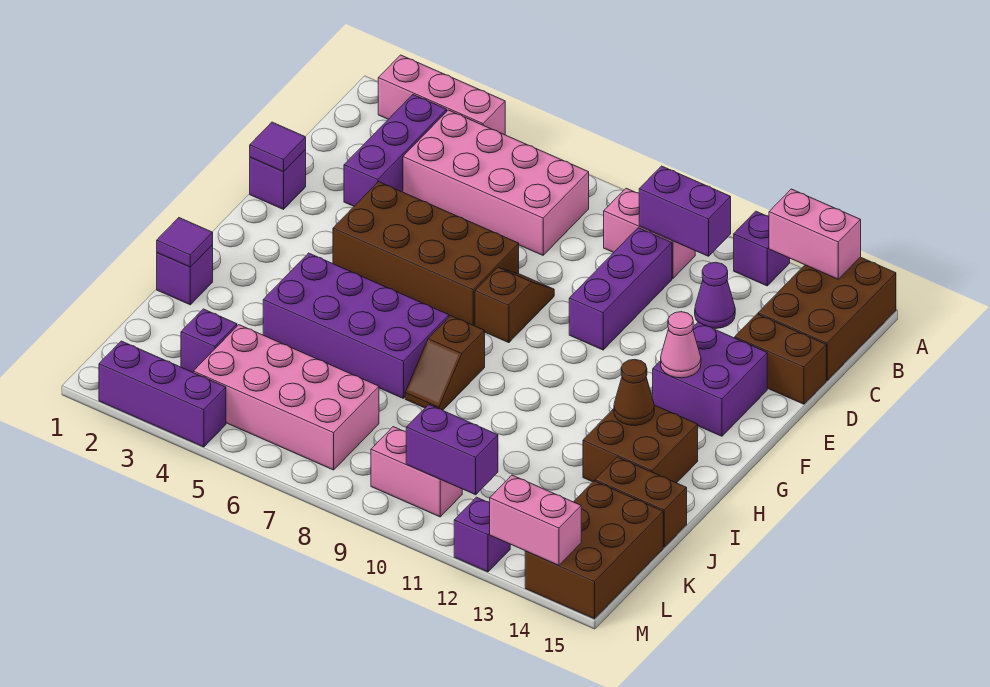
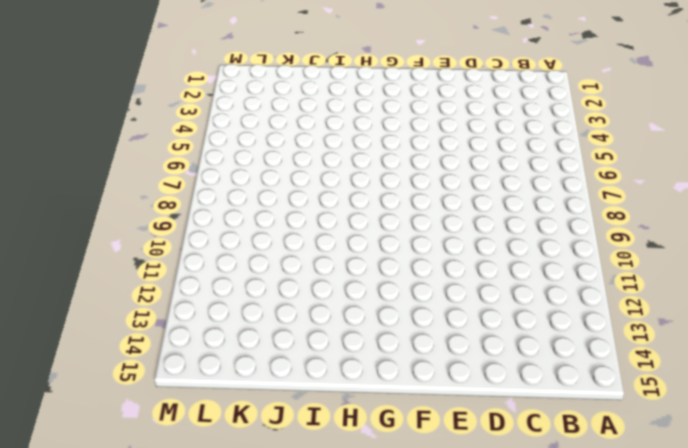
none -> pink 1x3 brick [378,55,505,135]
none -> purple 1x1 brick [734,211,790,286]
none -> brown 2x3 brick [758,257,896,380]
none -> purple 1x3 brick [344,95,447,206]

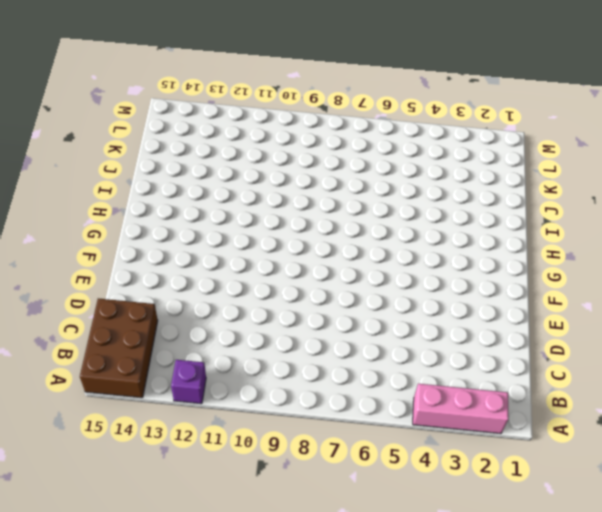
none -> purple 1x3 brick [344,95,447,206]
none -> pink 2x4 brick [403,110,589,255]
none -> pink 1x2 brick [604,188,695,278]
none -> purple 1x3 brick [569,228,672,350]

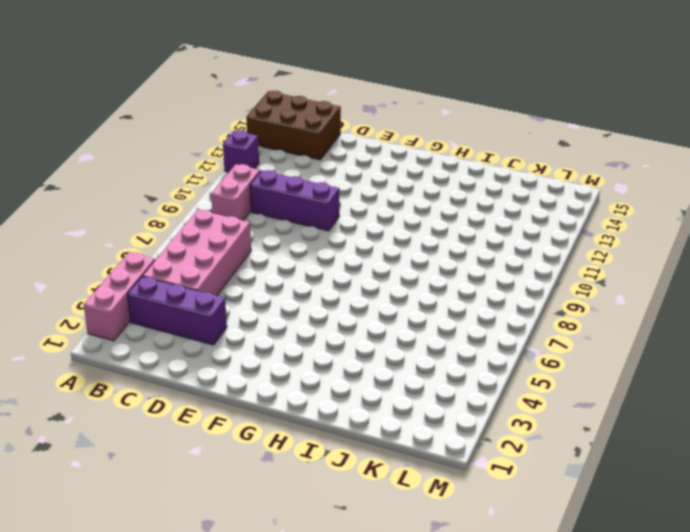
none -> purple 1x1 cone [695,262,735,329]
none -> brown 1x2 brick [735,314,826,404]
none -> purple 1x1 brick [250,150,306,209]
none -> brown 2x4 brick [333,182,519,326]

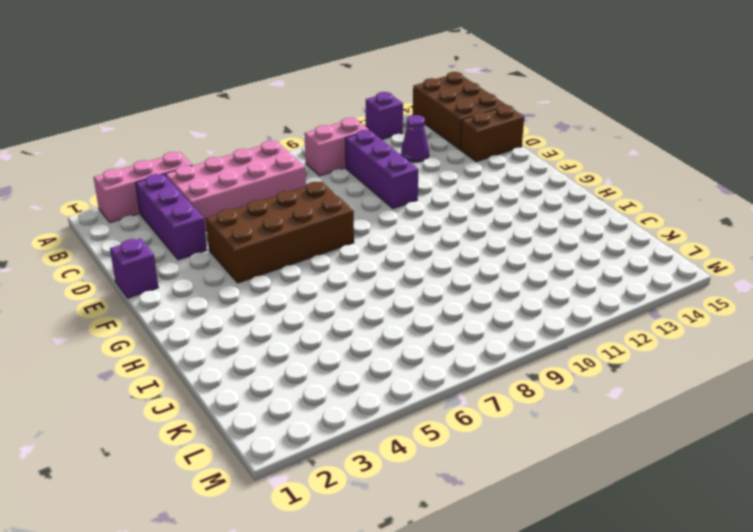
none -> brown 1x2 slope [475,268,554,343]
none -> purple 2x2 brick [653,322,767,436]
none -> purple 2x4 brick [263,253,449,399]
none -> brown 1x2 slope [405,316,485,410]

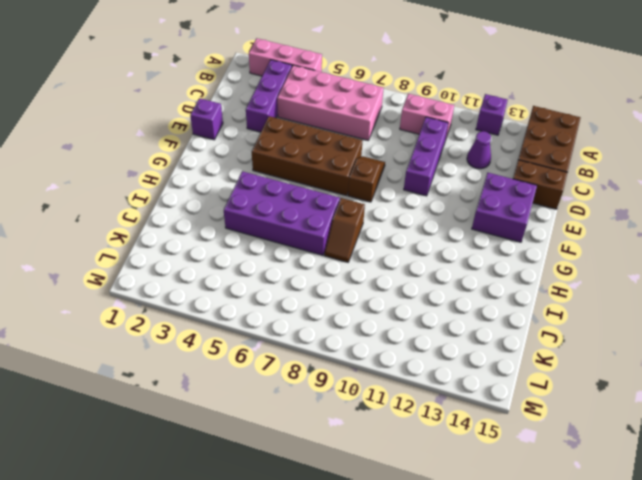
none -> brown 2x2 brick [583,405,698,483]
none -> purple 1x1 brick [157,245,213,305]
none -> brown 1x2 brick [595,457,687,547]
none -> purple 1x1 brick [181,309,237,372]

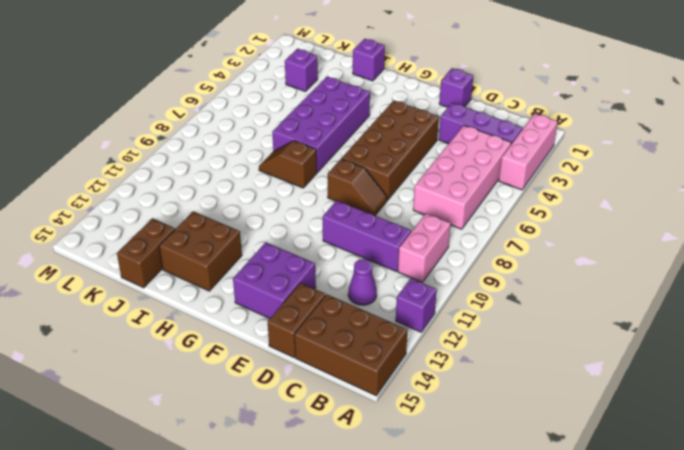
none -> pink 2x4 brick [193,325,379,470]
none -> brown 2x3 brick [525,481,663,619]
none -> pink 1x2 brick [371,427,462,517]
none -> purple 1x3 brick [99,341,226,447]

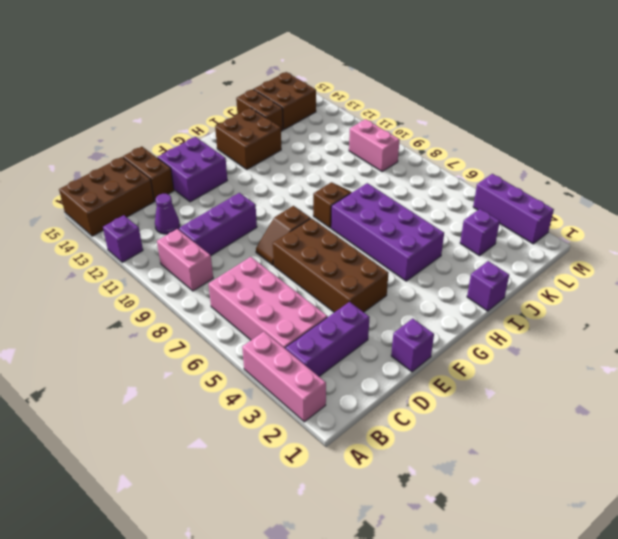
brown 2x2 brick [254,72,316,130] -> brown 2x3 brick [525,481,663,619]
none -> pink 2x4 brick [193,325,379,470]
none -> purple 1x1 brick [454,497,510,572]
none -> pink 1x2 brick [769,189,861,279]
none -> purple 1x2 brick [639,166,731,256]

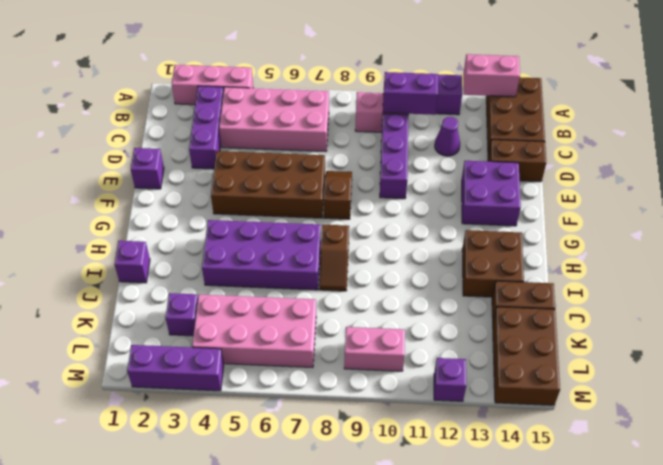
none -> purple 1x1 tile [250,122,306,172]
none -> pink 1x1 cone [661,312,701,378]
none -> brown 1x1 cone [614,359,654,426]
none -> purple 1x1 tile [157,218,213,267]

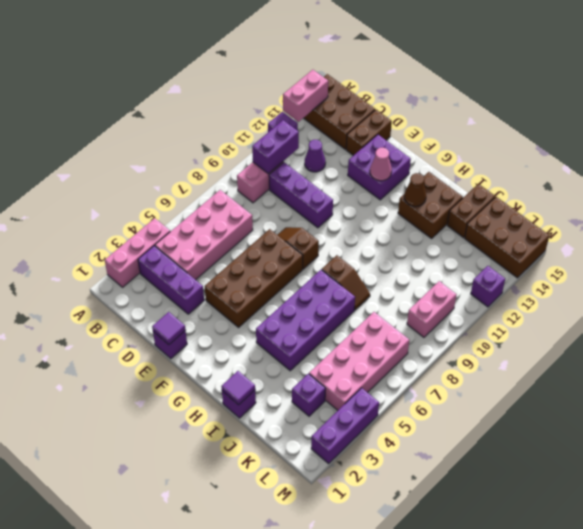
none -> purple 1x2 brick [406,404,498,495]
none -> pink 1x2 brick [490,475,581,566]

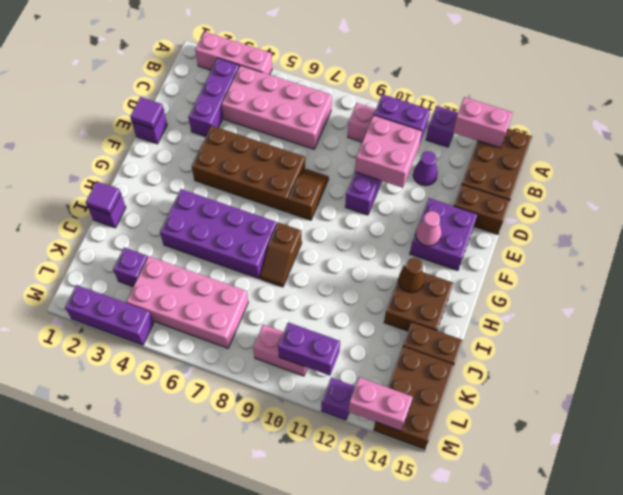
pink 2x2 brick [355,115,422,188] -> none

